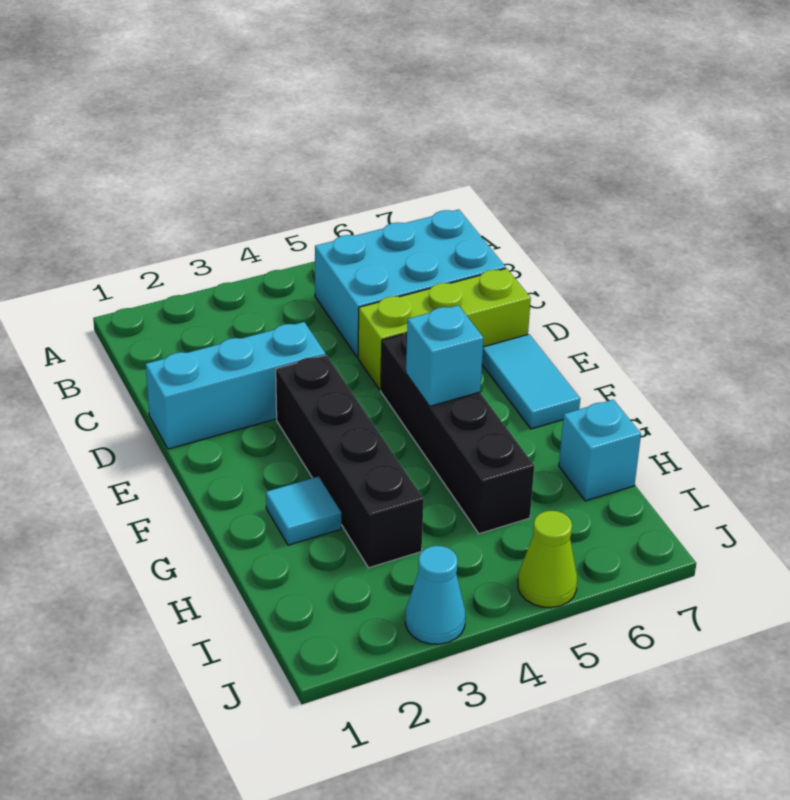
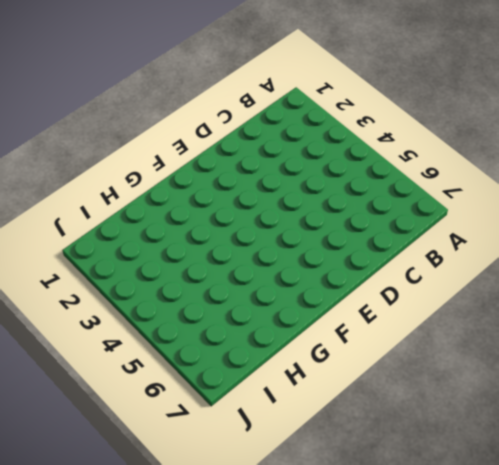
none -> cyan 2x3 brick [315,210,506,357]
none -> cyan 1x3 brick [146,322,326,449]

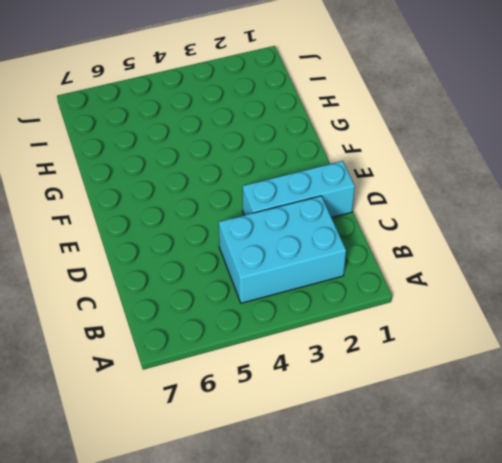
cyan 2x3 brick [219,196,346,303] -> cyan 2x3 brick moved to [315,210,506,357]
none -> lime 1x3 brick [358,268,531,390]
none -> black 1x4 brick [276,355,424,568]

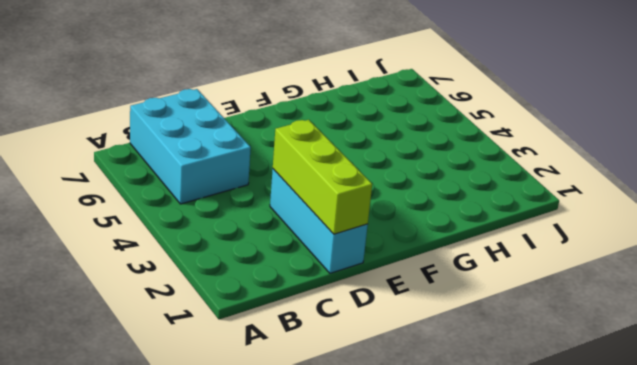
lime 1x3 brick [273,120,372,234] -> lime 1x3 brick moved to [358,268,531,390]
none -> black 1x4 brick [276,355,424,568]
none -> black 1x4 brick [381,331,534,534]

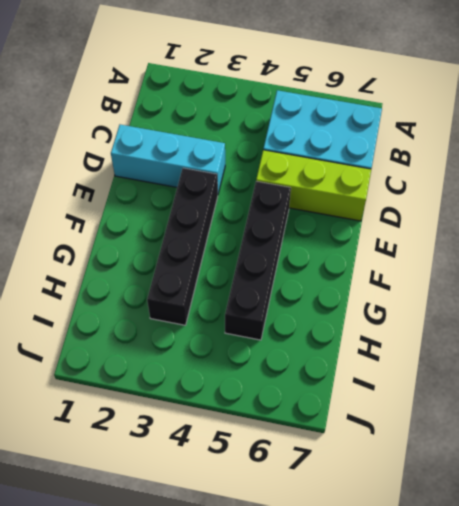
none -> cyan 1x2 tile [482,334,580,429]
none -> cyan 1x1 tile [266,476,341,545]

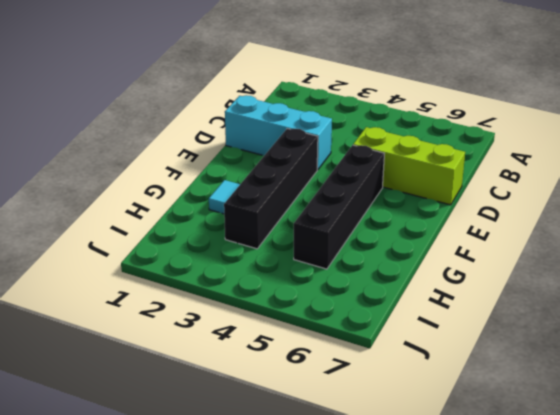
none -> cyan 2x3 brick [315,210,506,357]
none -> cyan 1x2 tile [482,334,580,429]

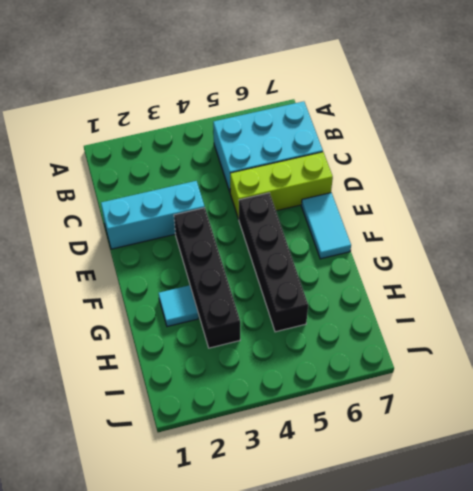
none -> cyan 1x1 brick [559,400,641,501]
none -> cyan 1x1 cone [405,546,465,644]

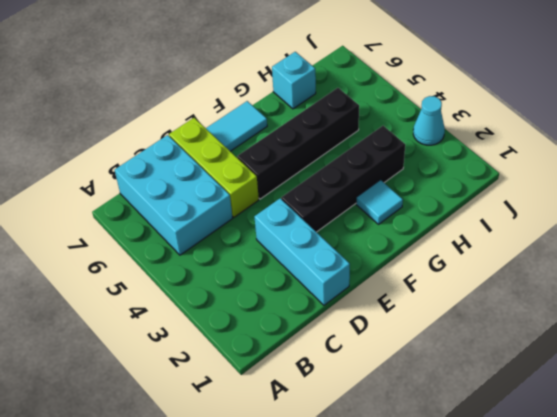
none -> lime 1x1 cone [518,511,577,608]
none -> cyan 1x1 brick [406,305,484,406]

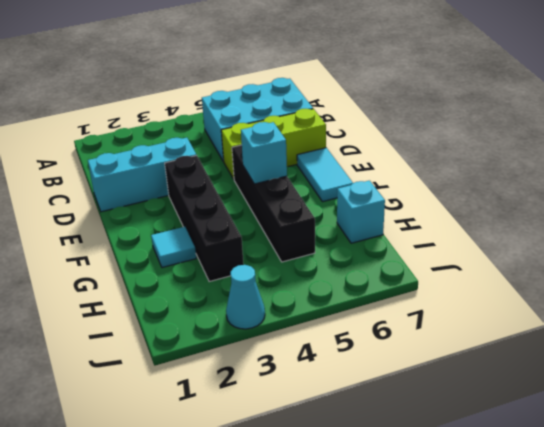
none -> lime 1x1 cone [518,511,577,608]

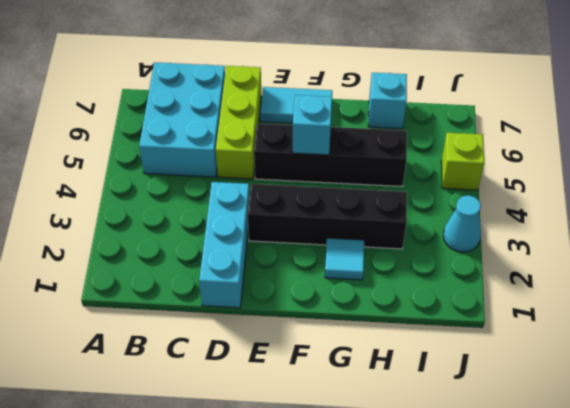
lime 1x1 brick [441,133,484,190] -> lime 1x1 cone [518,511,577,608]

